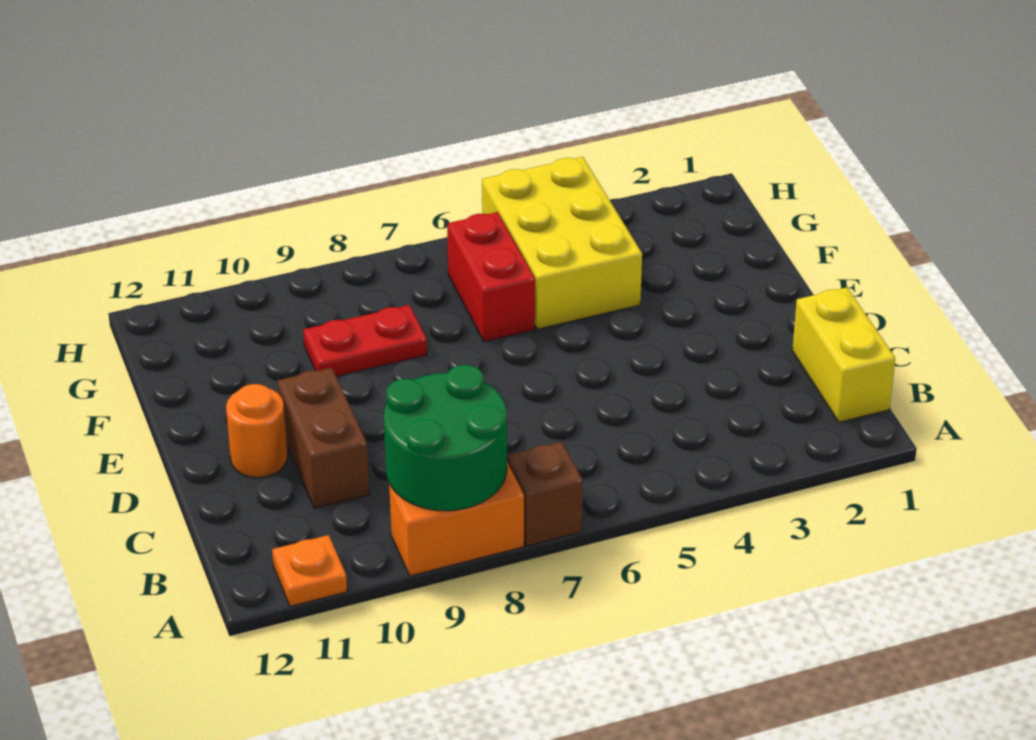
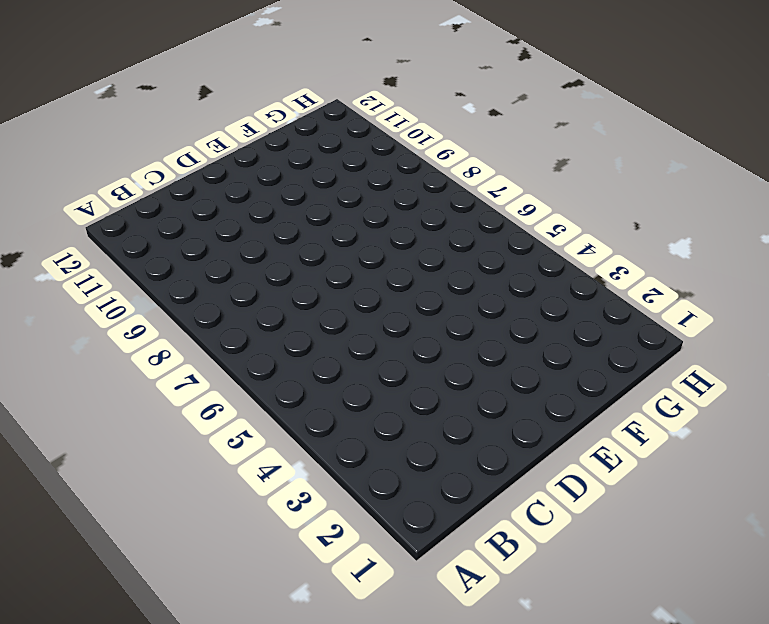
none -> brown 1x1 brick [507,442,583,546]
none -> orange 1x2 brick [389,462,524,576]

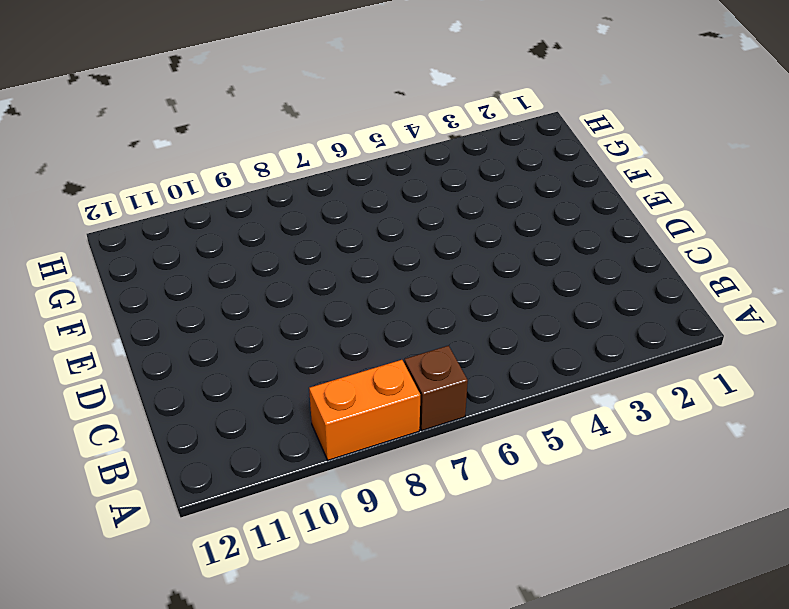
none -> orange 1x1 plate [272,535,347,606]
none -> yellow 1x2 brick [792,287,895,422]

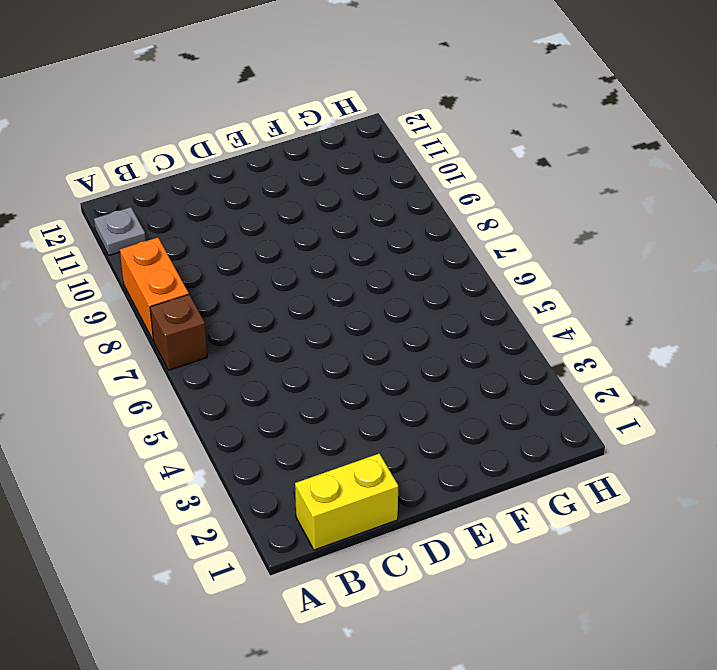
grey 1x1 plate [94,207,146,255] -> orange 1x1 plate [272,535,347,606]
none -> brown 1x2 brick [277,368,369,508]
none -> orange 1x1 round brick [226,384,287,477]

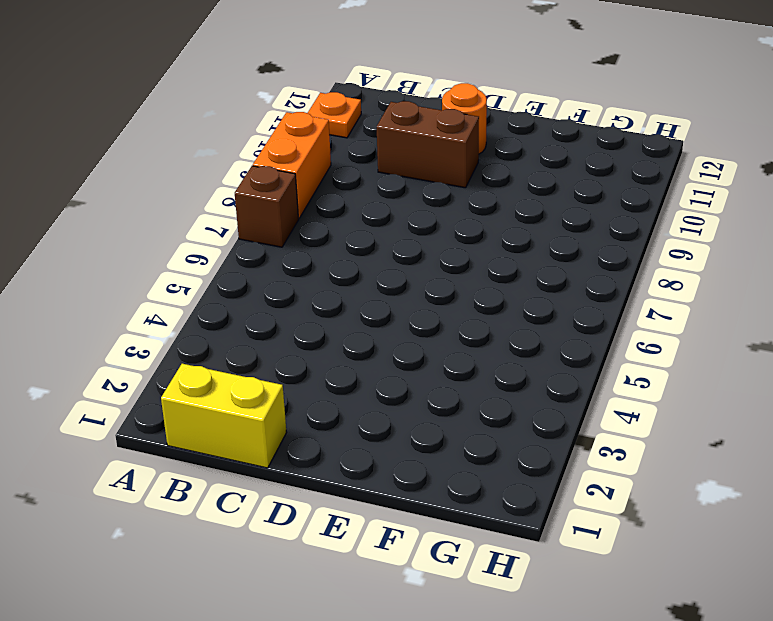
none -> yellow 2x3 brick [482,157,642,329]
none -> red 1x2 brick [447,212,535,342]

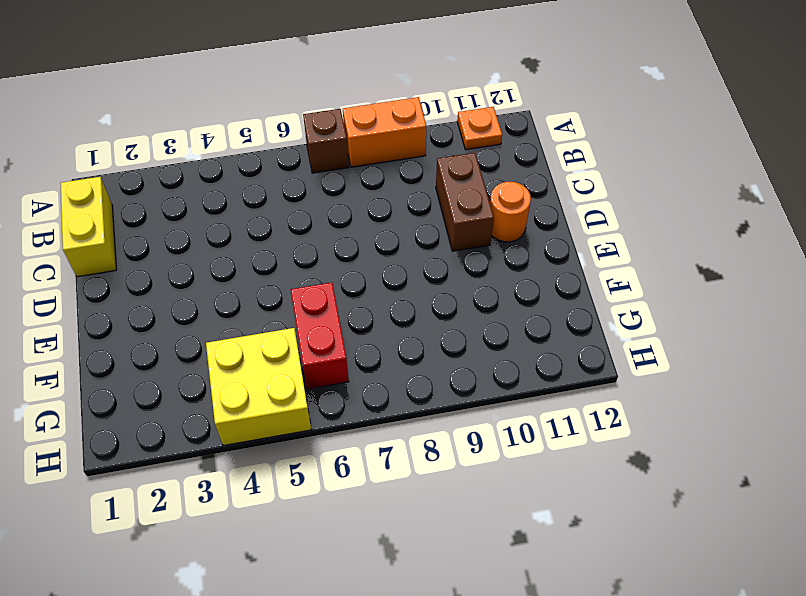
yellow 2x2 brick [206,328,312,446] -> yellow 2x3 brick [482,157,642,329]
none -> red 1x2 plate [303,305,427,376]
none -> green 2x2 round brick [384,365,507,511]

